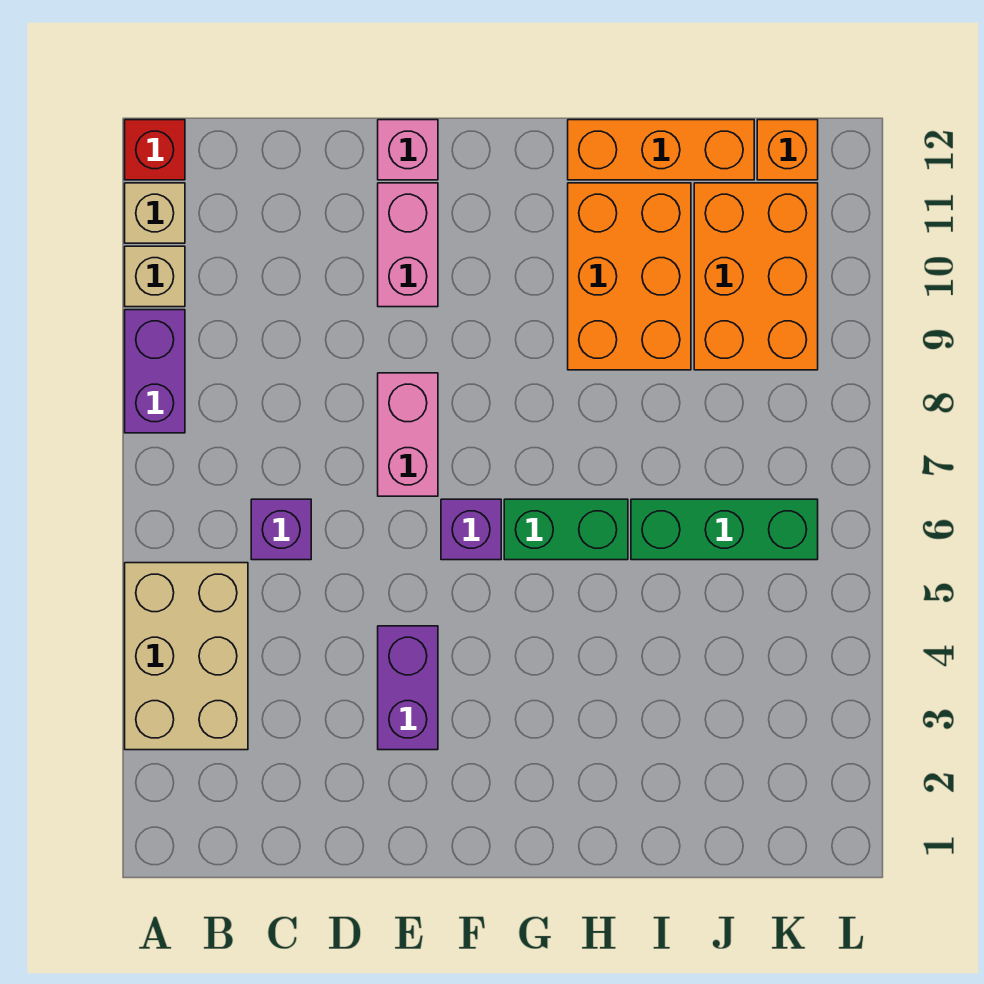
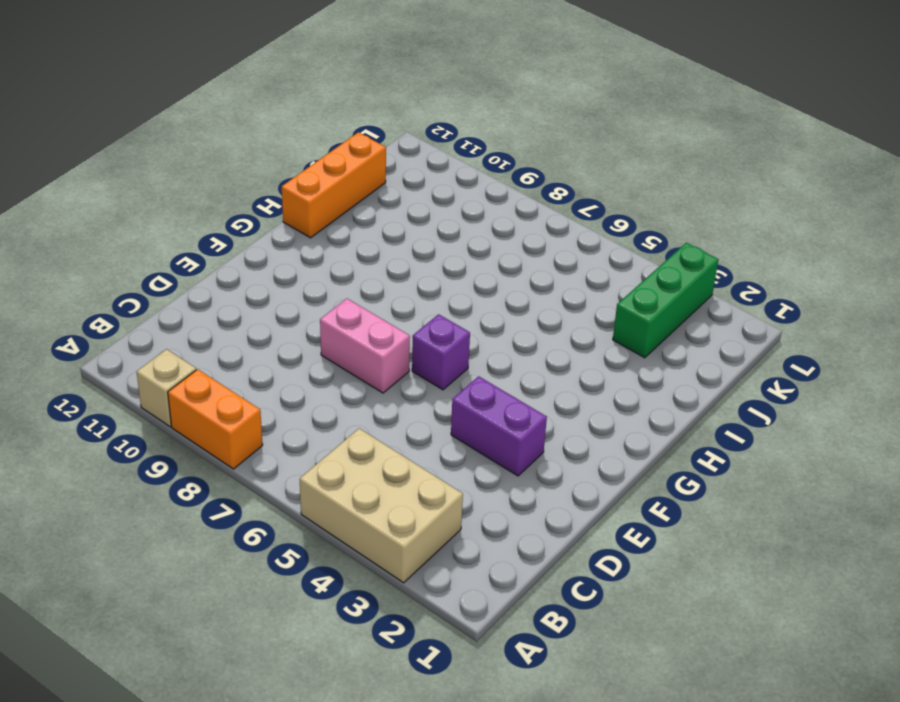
orange 1x2 brick [168,369,263,469] -> purple 1x2 brick [125,310,185,433]
green 1x3 brick [613,243,718,358] -> green 1x3 brick moved to [631,499,818,560]
none -> tan 1x1 brick [125,183,185,243]
none -> red 1x1 brick [125,120,185,180]
none -> purple 1x1 brick [251,499,311,560]

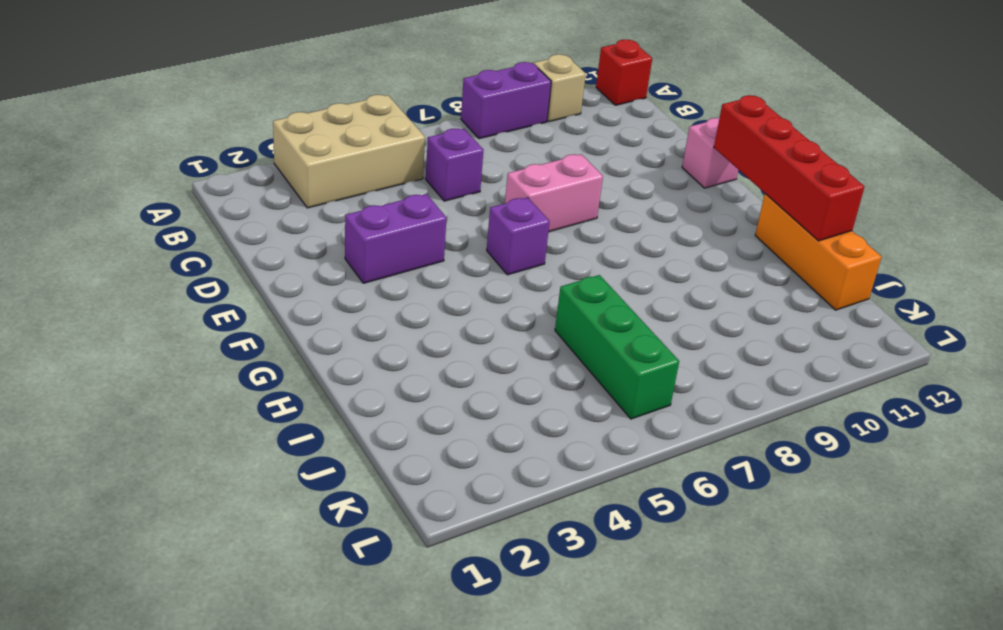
red 1x4 brick [714,95,864,241] -> none
none -> tan 1x1 brick [125,183,185,243]
none -> pink 1x2 brick [378,183,438,307]
none -> green 1x2 brick [504,499,628,560]

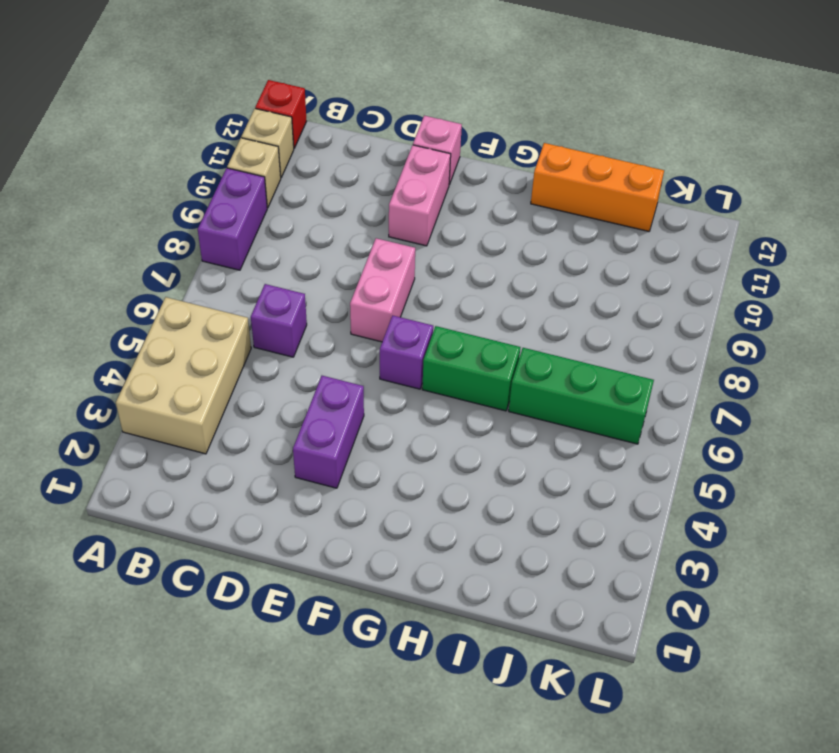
none -> orange 2x3 brick [568,183,691,370]
none -> orange 2x3 brick [694,183,818,370]
none -> orange 1x1 brick [757,120,818,180]

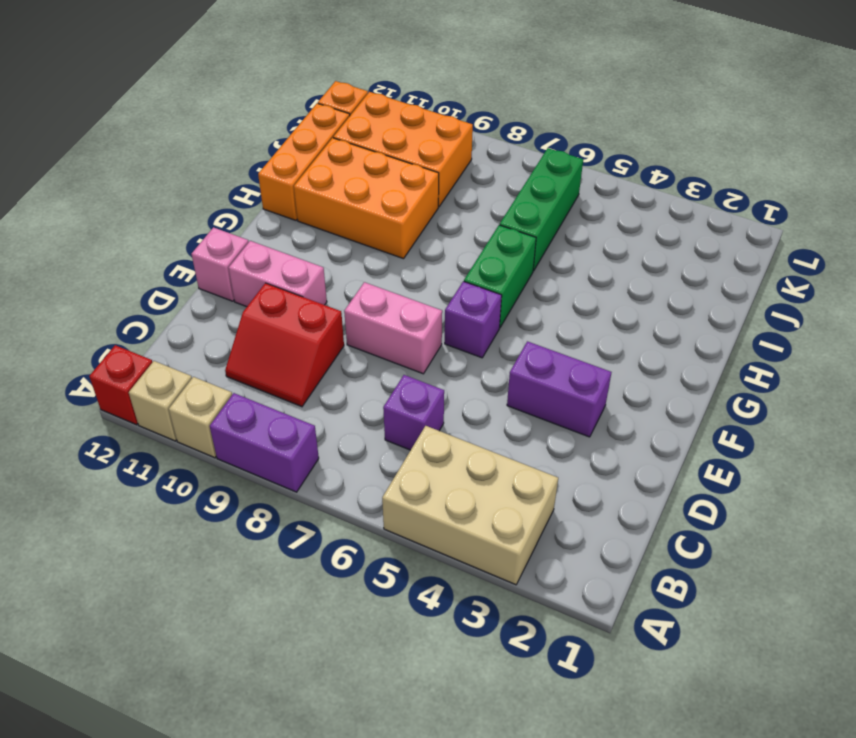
red 2x2 slope [225,283,344,407] -> none

